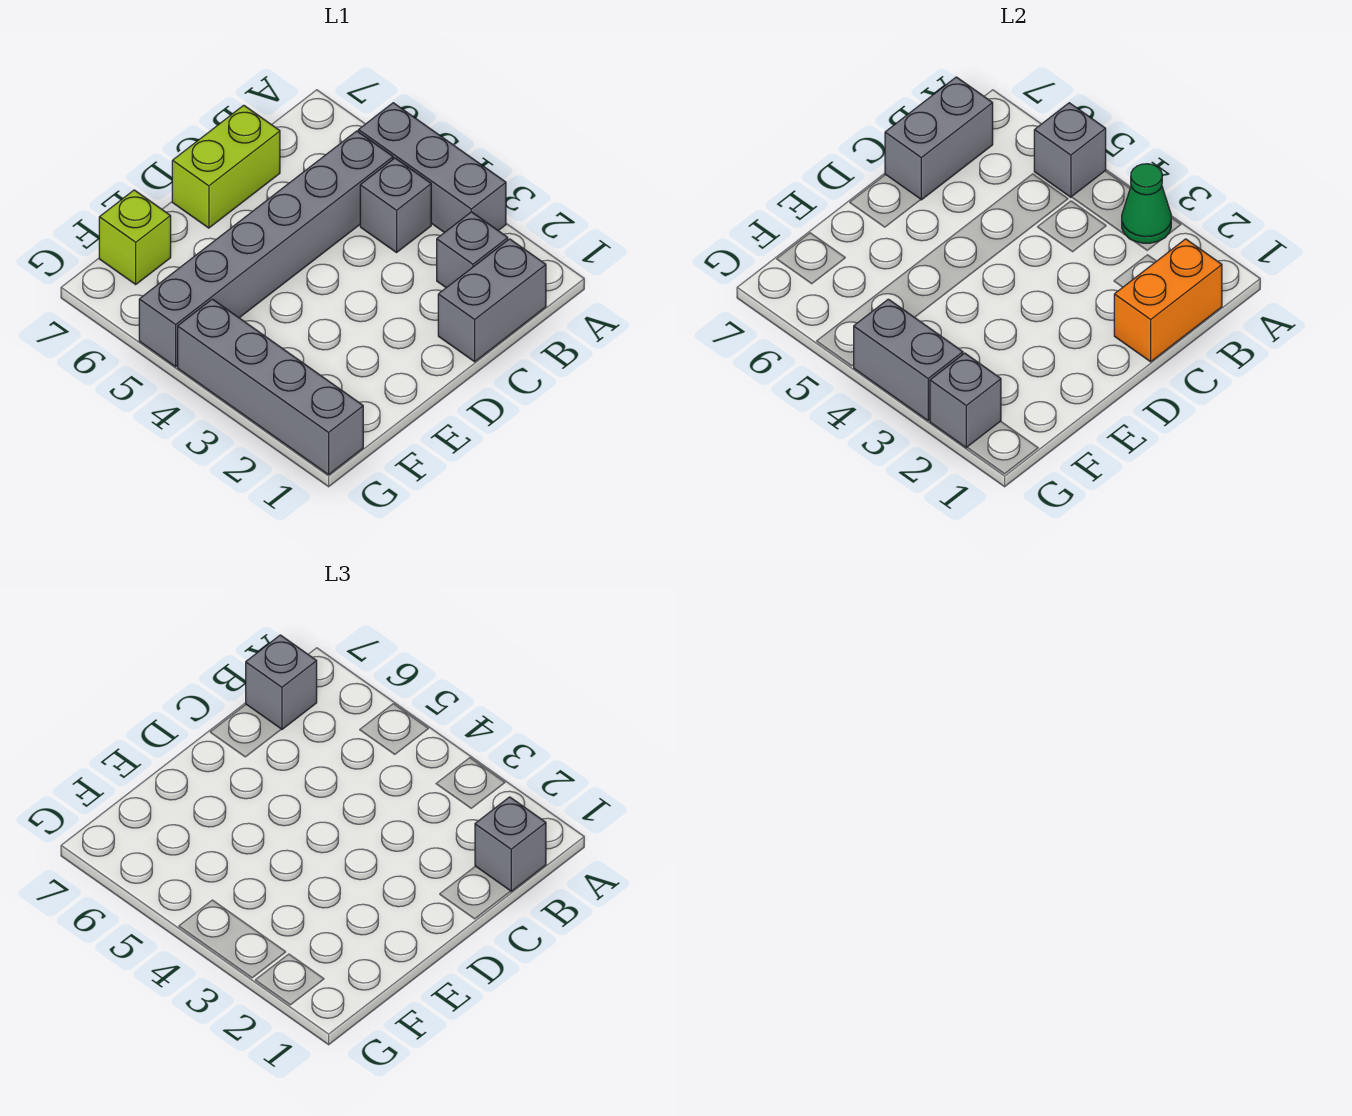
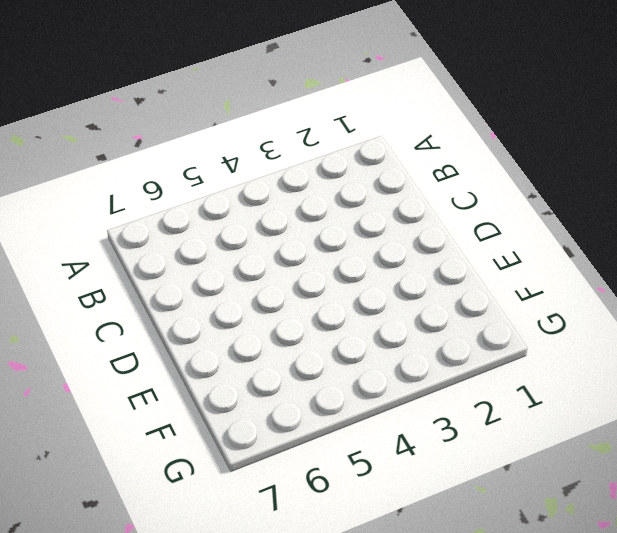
none -> grey 1x3 brick [358,103,506,233]
none -> grey 1x2 brick [438,239,546,362]
none -> grey 1x1 brick [437,212,508,288]

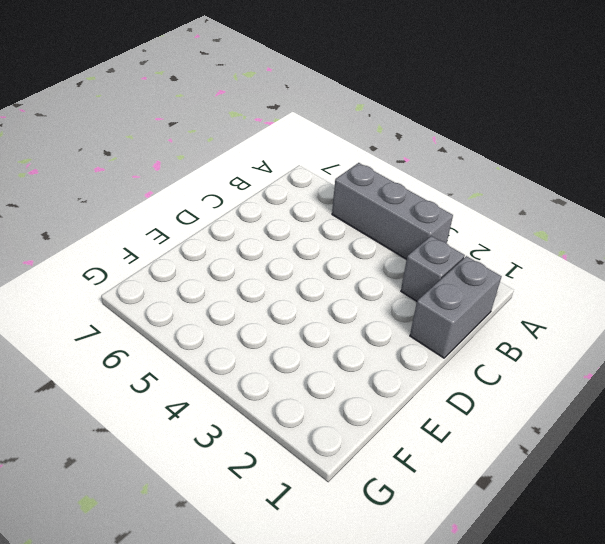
none -> grey 1x1 brick [360,158,431,252]
none -> grey 1x6 brick [139,131,393,367]
none -> lime 1x2 brick [172,105,280,228]

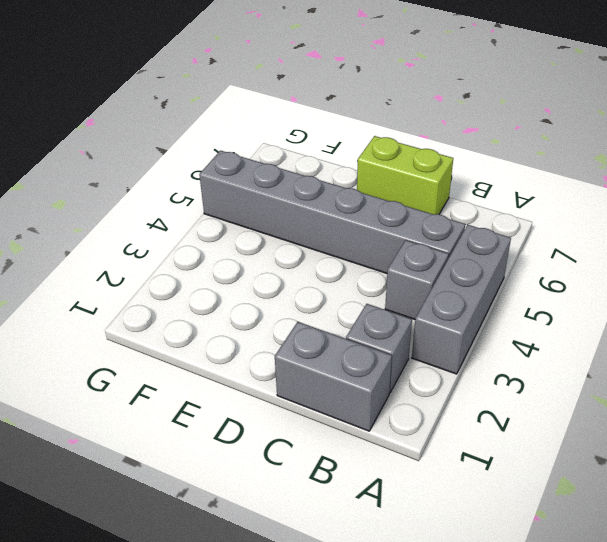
none -> lime 1x1 brick [99,190,171,284]
none -> grey 1x4 brick [178,299,363,475]
none -> green 1x1 cone [1122,164,1171,243]

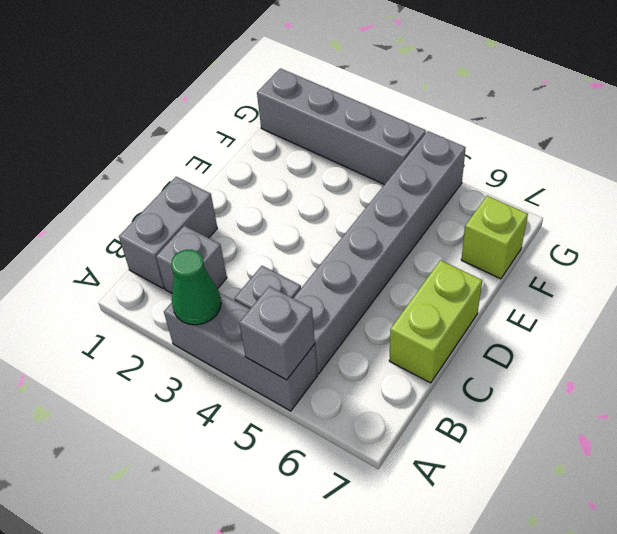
none -> orange 1x2 brick [1114,239,1222,362]
none -> grey 1x2 brick [885,77,993,200]
none -> grey 1x1 brick [930,353,1001,448]

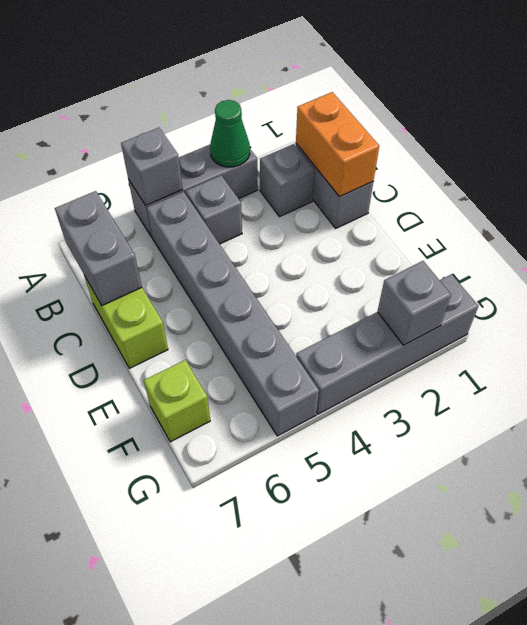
none -> grey 1x2 brick [853,299,963,421]
none -> grey 1x1 brick [475,797,546,891]
none -> grey 1x1 brick [246,635,317,730]

